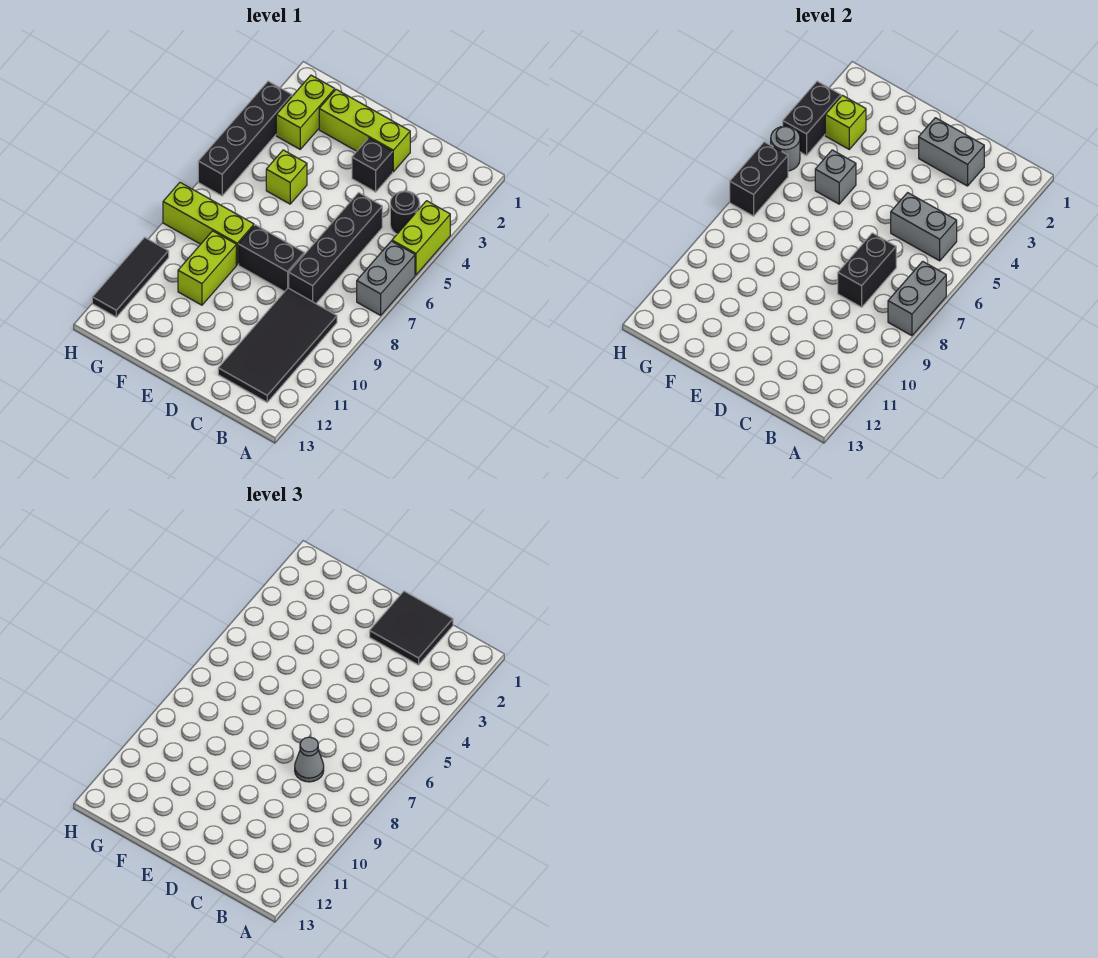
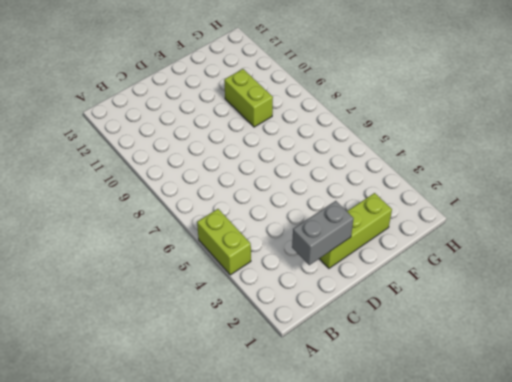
none -> grey 1x2 brick [357,241,415,315]
none -> black 1x1 round brick [390,191,420,234]
none -> black 2x4 tile [218,288,337,402]

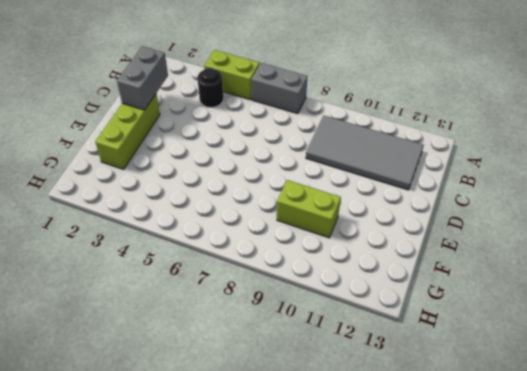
grey 2x4 tile [306,116,424,190] -> black 2x4 tile [218,288,337,402]
none -> black 1x4 brick [289,193,382,303]
none -> black 1x1 brick [352,138,393,192]
none -> black 1x2 brick [239,225,304,292]

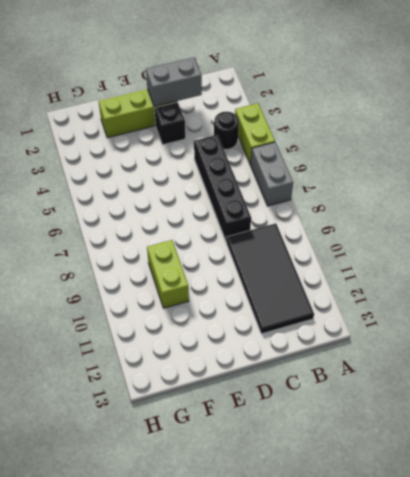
none -> black 1x2 brick [239,225,304,292]
none -> lime 1x1 brick [266,150,307,204]
none -> lime 1x3 brick [163,183,254,265]

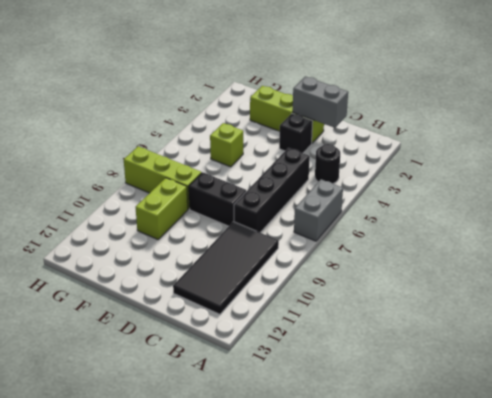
none -> lime 1x2 brick [392,201,450,275]
none -> lime 1x2 brick [276,75,335,149]
none -> black 1x4 brick [198,81,292,196]

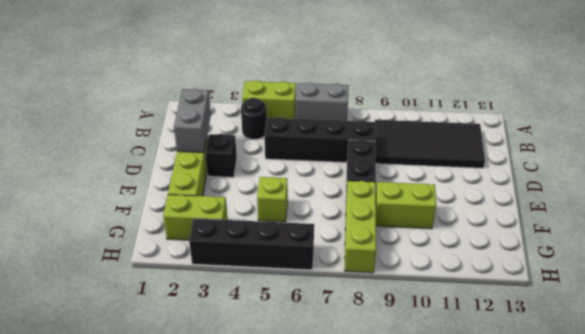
none -> black 1x3 tile [92,237,169,317]
none -> grey 1x2 brick [888,261,946,336]
none -> grey 1x2 brick [891,193,957,261]

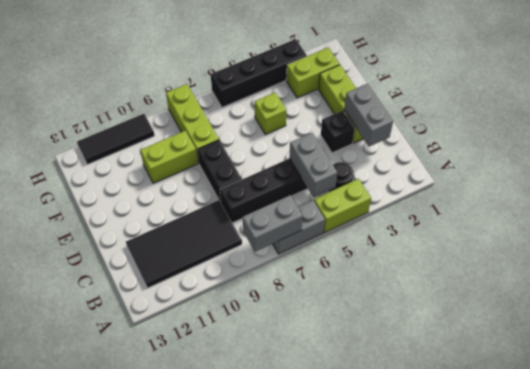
none -> black 1x2 brick [838,233,896,307]
none -> grey 1x1 brick [815,150,856,204]
none -> lime 1x1 brick [825,95,866,149]

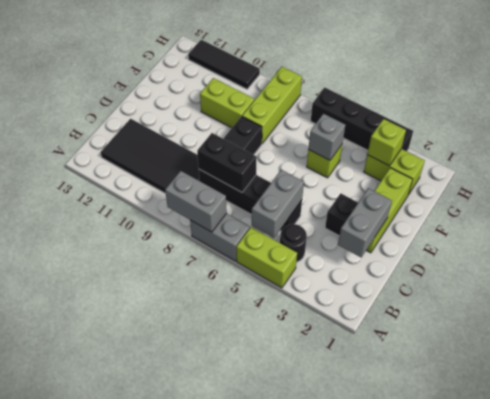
none -> black 1x2 brick [783,81,841,156]
none -> grey 1x1 round brick [771,126,800,171]
none -> black 1x2 brick [730,142,788,216]

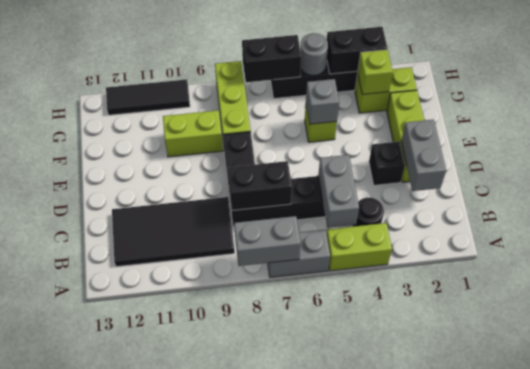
none -> black 2x2 tile [370,591,453,665]
none -> grey 1x1 cone [295,737,324,782]

